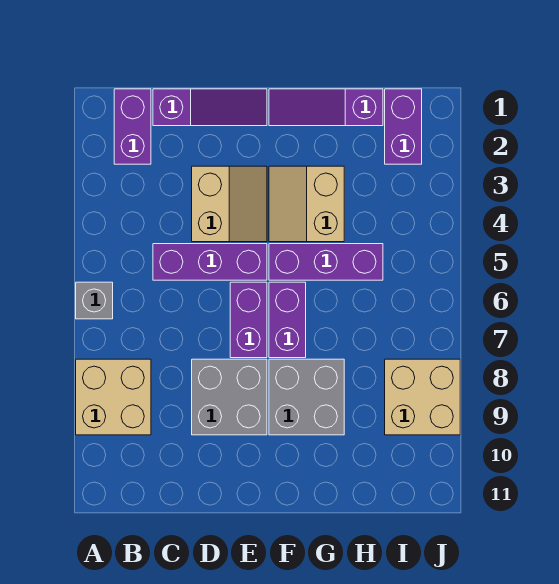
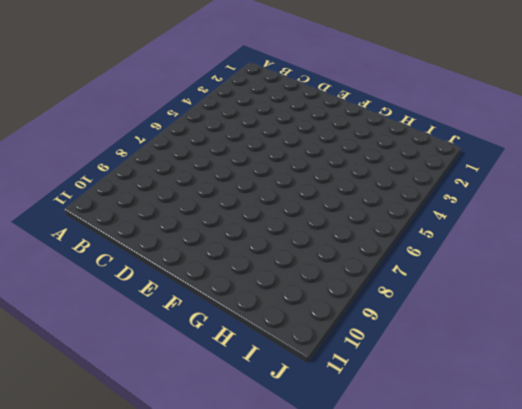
none -> grey 1x1 brick [76,282,113,319]
none -> tan 2x2 brick [76,359,151,435]
none -> purple 1x2 brick [114,89,151,164]

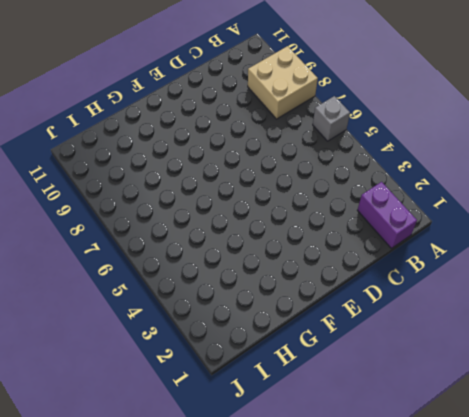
none -> purple 1x3 slope [153,89,267,126]
none -> purple 1x3 brick [153,244,267,280]
none -> tan 2x2 slope [192,166,267,242]

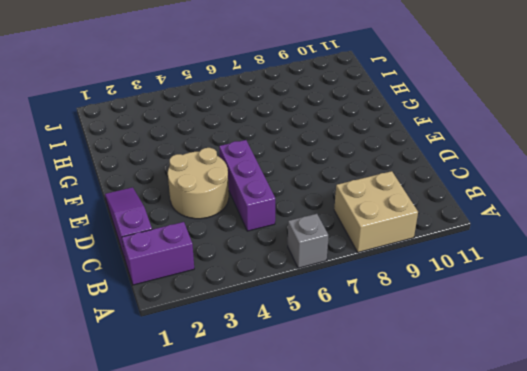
tan 2x2 round brick [168,148,229,219] -> tan 2x2 slope [192,166,267,242]
none -> grey 2x2 brick [192,359,267,435]
none -> purple 1x2 brick [230,282,267,358]
none -> purple 1x3 slope [269,89,383,126]

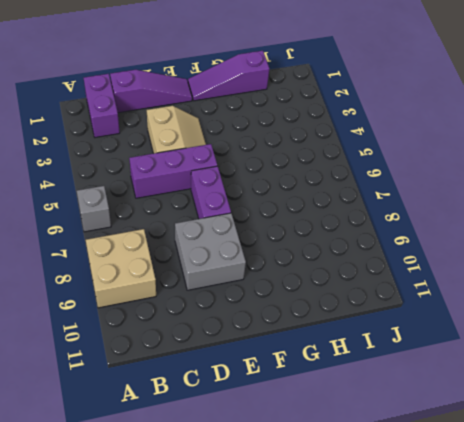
none -> tan 2x2 slope [269,166,344,242]
none -> purple 1x3 brick [269,244,383,280]
none -> purple 1x2 brick [269,282,306,358]

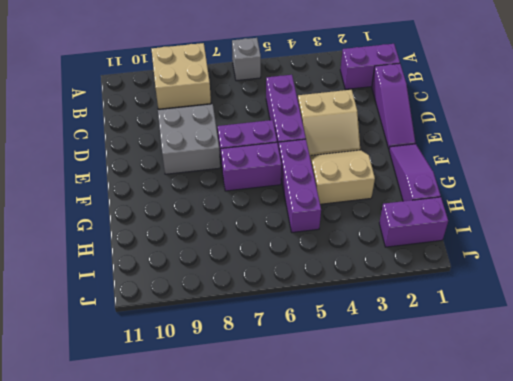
none -> grey 2x2 brick [269,359,344,435]
none -> tan 2x2 brick [385,359,460,435]

